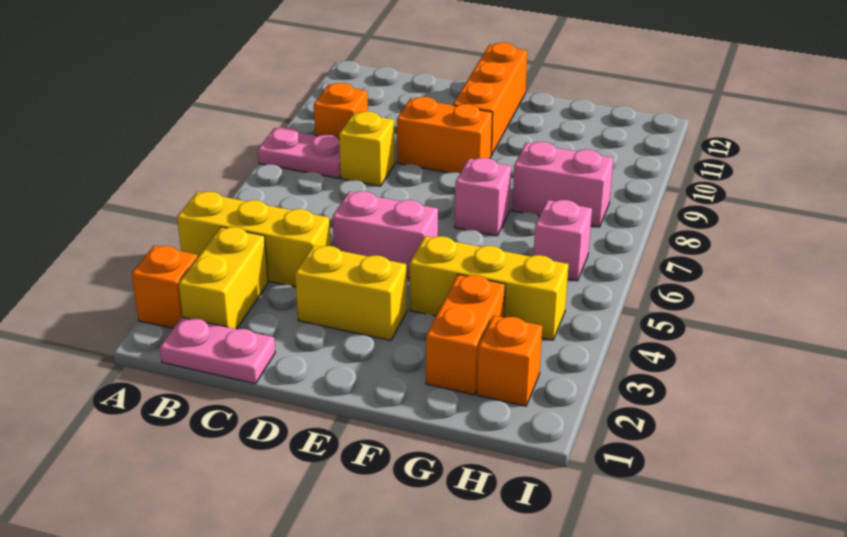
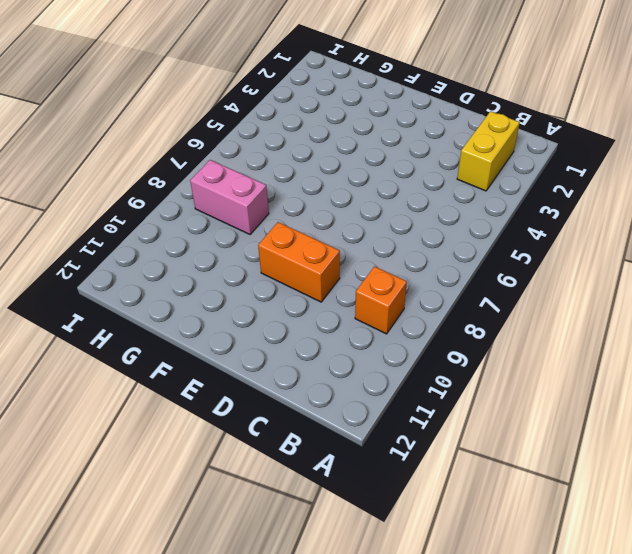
none -> orange 1x1 brick [132,246,198,328]
none -> yellow 1x3 brick [177,192,331,287]
none -> pink 1x2 plate [258,127,341,178]

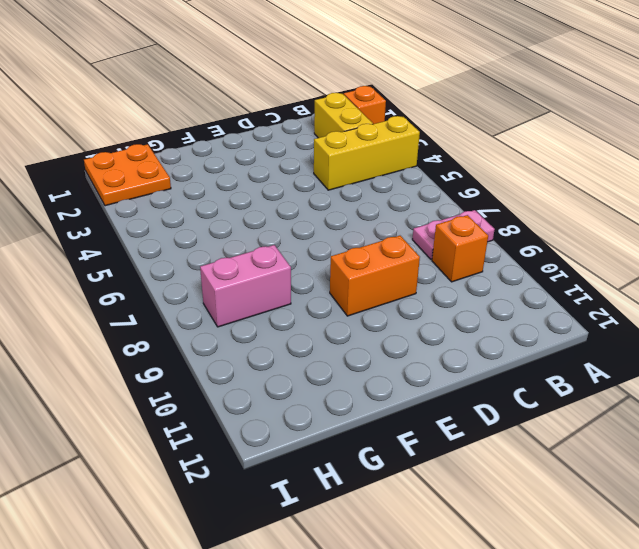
orange 2x2 plate [84,144,171,206] -> orange 1x1 brick [477,315,542,406]
none -> pink 1x2 plate [160,317,275,384]
none -> yellow 1x1 brick [339,111,395,186]
none -> yellow 1x2 brick [295,246,407,340]

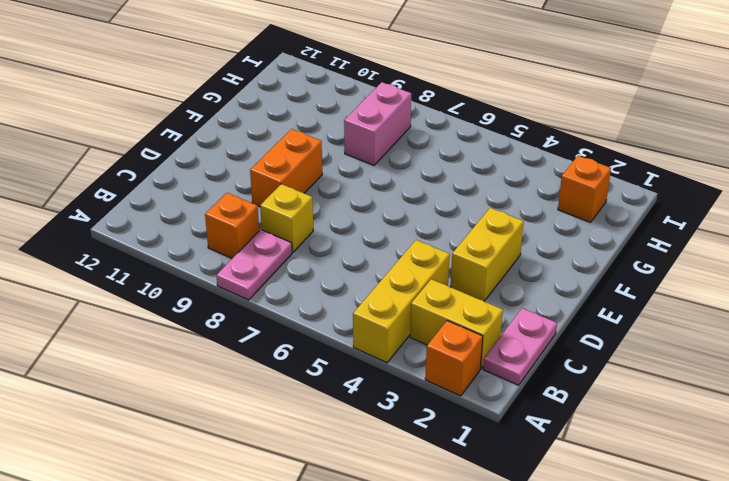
none -> pink 1x2 brick [332,191,438,278]
none -> orange 1x3 brick [453,43,527,155]
none -> yellow 1x3 brick [410,236,569,340]

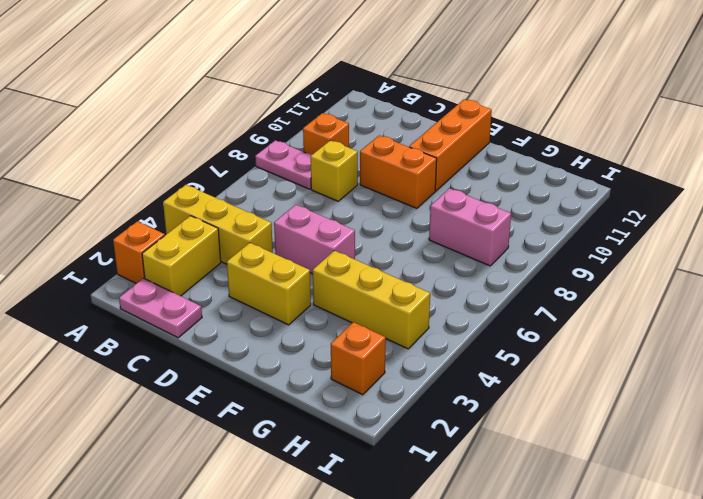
none -> pink 1x1 brick [455,158,511,236]
none -> orange 1x2 brick [426,274,505,395]
none -> pink 1x1 brick [534,200,592,281]

